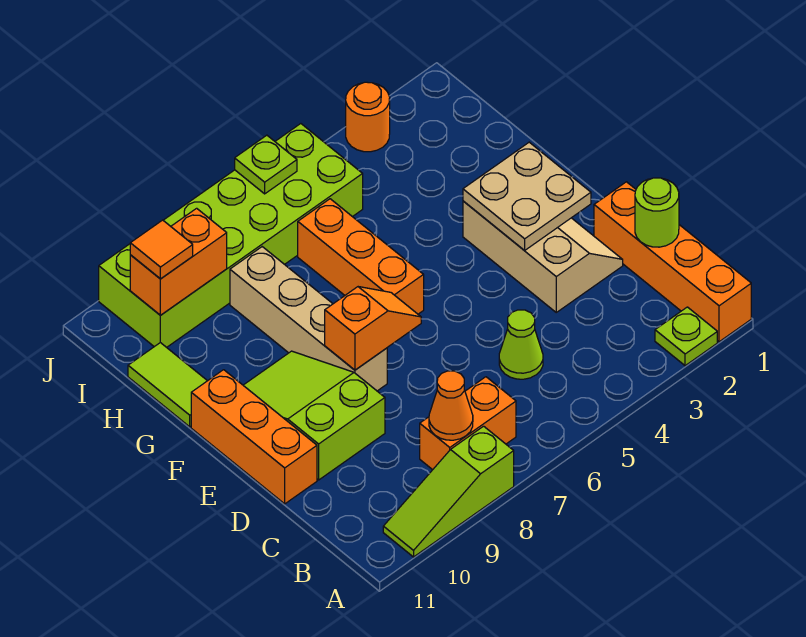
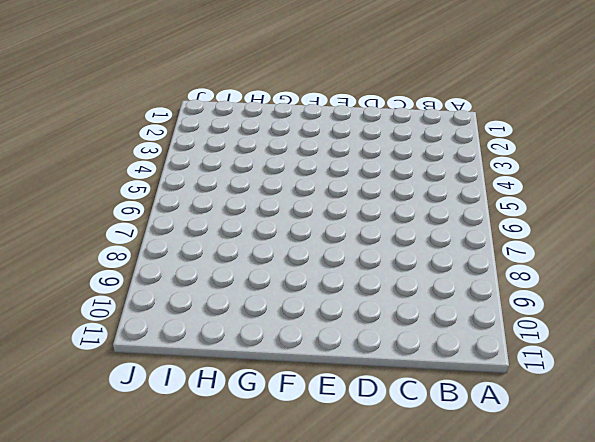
none -> orange 1x4 brick [594,182,751,342]
none -> lime 1x1 plate [655,307,717,366]
none -> lime 1x3 slope [383,426,514,557]

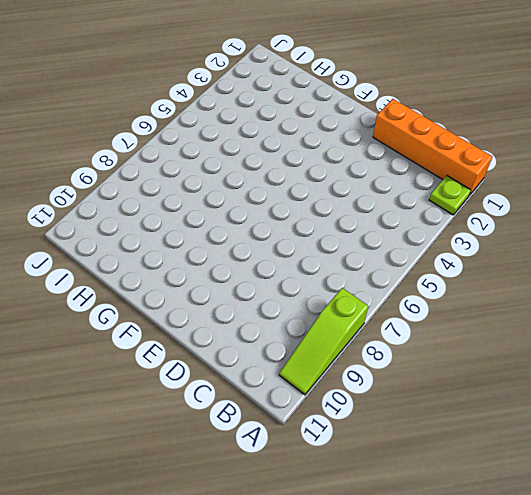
none -> orange 1x2 brick [420,377,516,470]
none -> lime 1x1 cone [499,310,543,379]
none -> tan 2x3 slope [463,201,623,312]

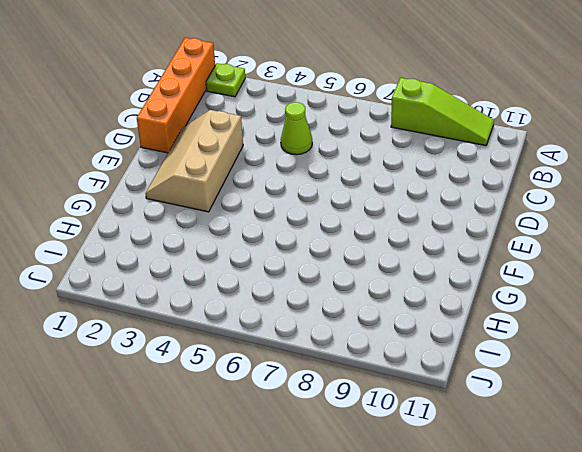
none -> orange 1x2 brick [420,377,516,470]
none -> lime 2x3 slope [243,351,385,480]
none -> orange 1x3 brick [191,370,317,504]

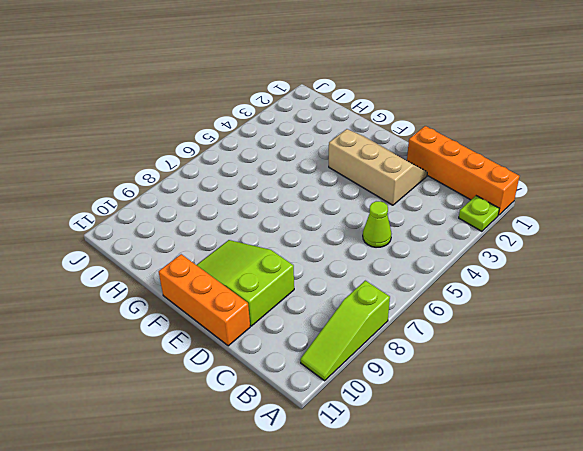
none -> orange 1x2 brick [420,377,516,470]
none -> tan 1x4 brick [230,247,387,391]
none -> orange 1x3 brick [298,199,424,314]

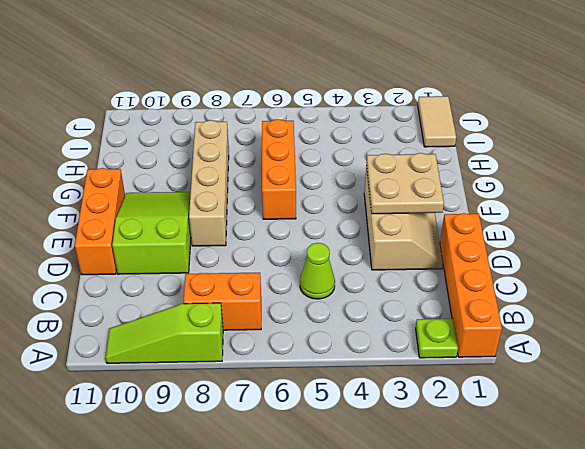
tan 1x2 tile [418,96,456,147] -> none
none -> lime 1x2 tile [128,343,207,427]
none -> lime 2x6 brick [99,124,363,347]
none -> orange 1x1 round brick [346,82,390,152]

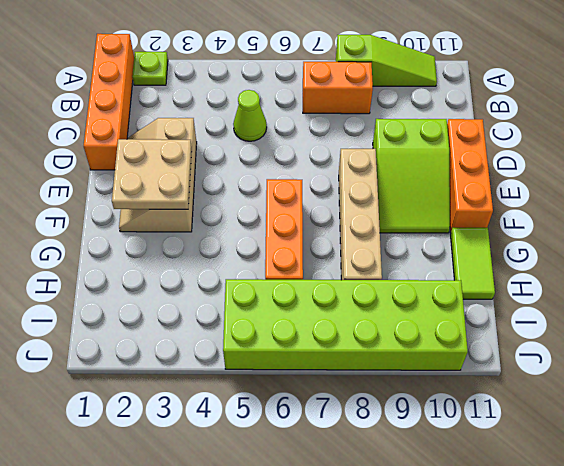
none -> orange 1x1 round brick [346,82,390,152]
none -> orange 1x1 cone [429,371,473,440]
none -> lime 1x1 round brick [635,178,679,247]

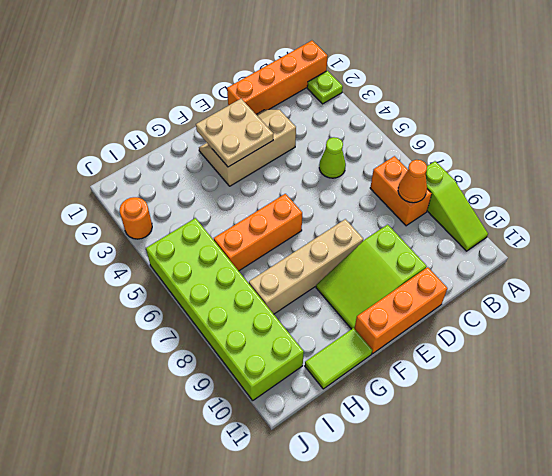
none -> lime 1x1 round brick [635,178,679,247]
none -> orange 1x2 slope [325,287,421,370]
none -> orange 1x2 brick [130,208,227,315]

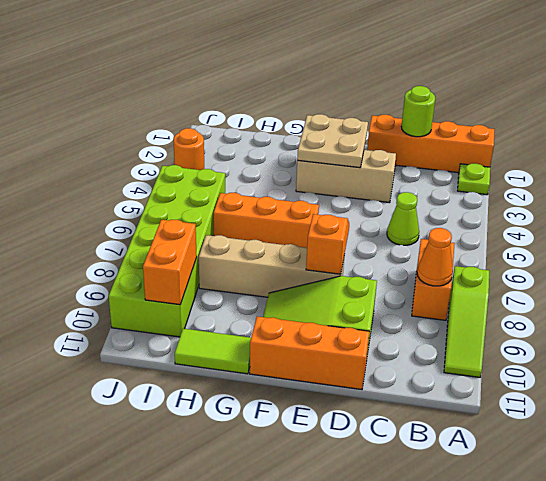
none -> lime 1x1 plate [235,135,297,194]
none -> orange 1x1 tile [130,220,193,279]

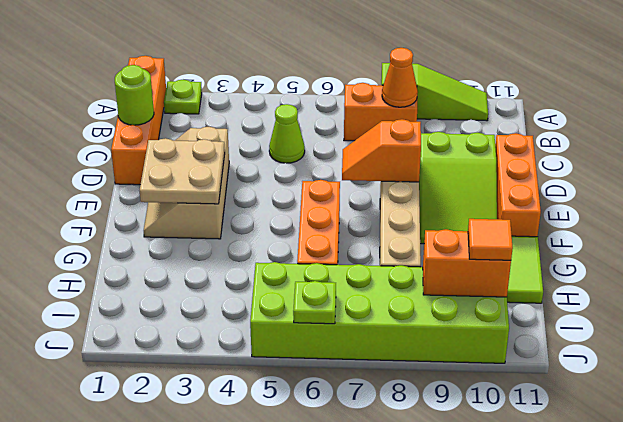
none -> orange 1x1 round brick [346,82,390,152]

